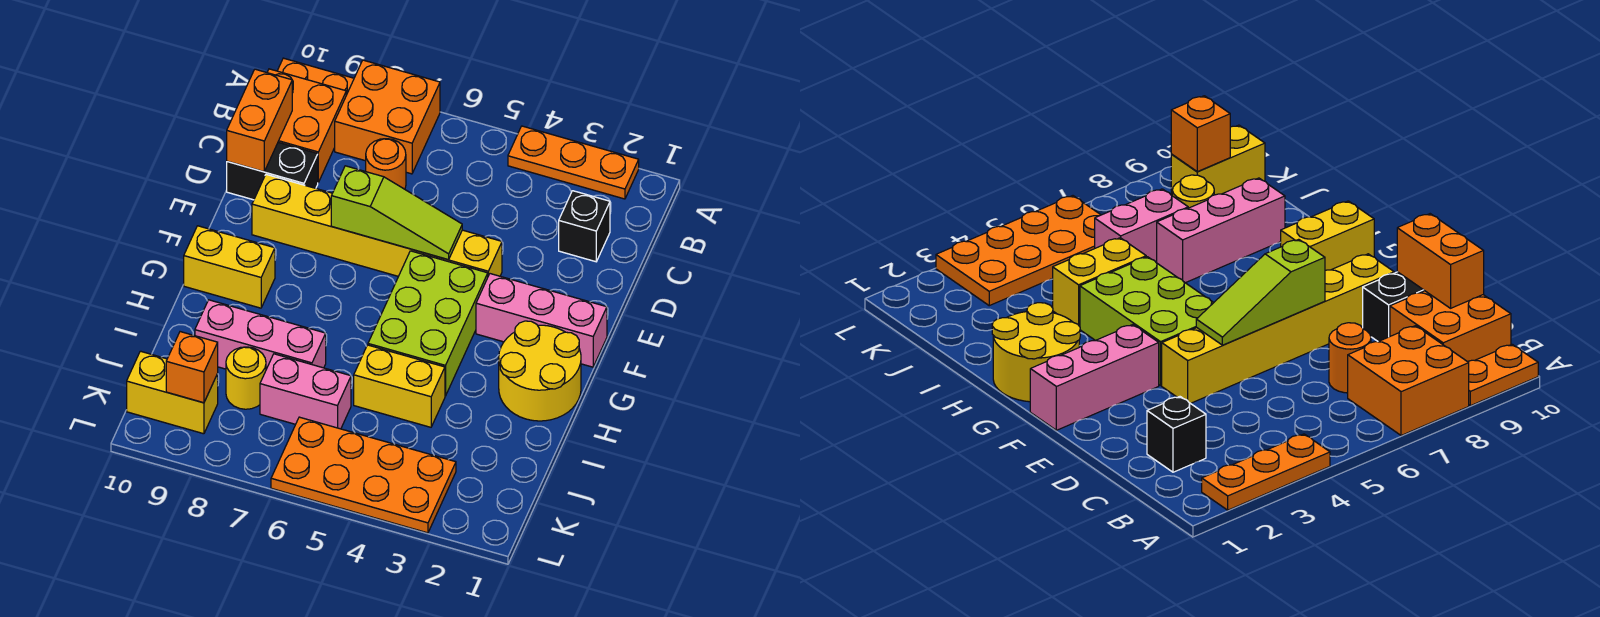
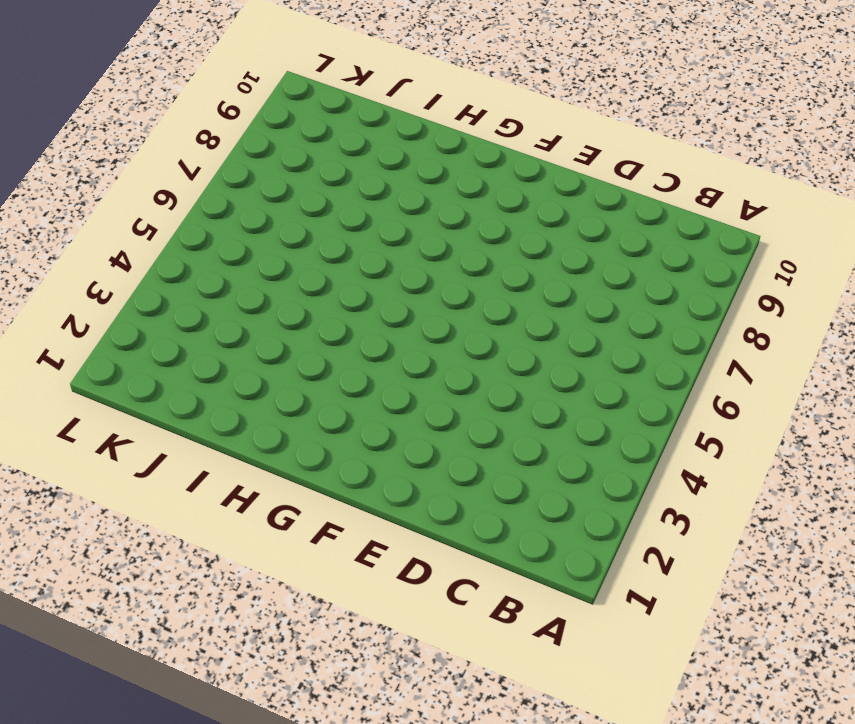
none -> orange 1x3 plate [508,126,639,199]
none -> orange 2x2 brick [335,60,440,174]
none -> orange 1x2 plate [277,58,354,95]

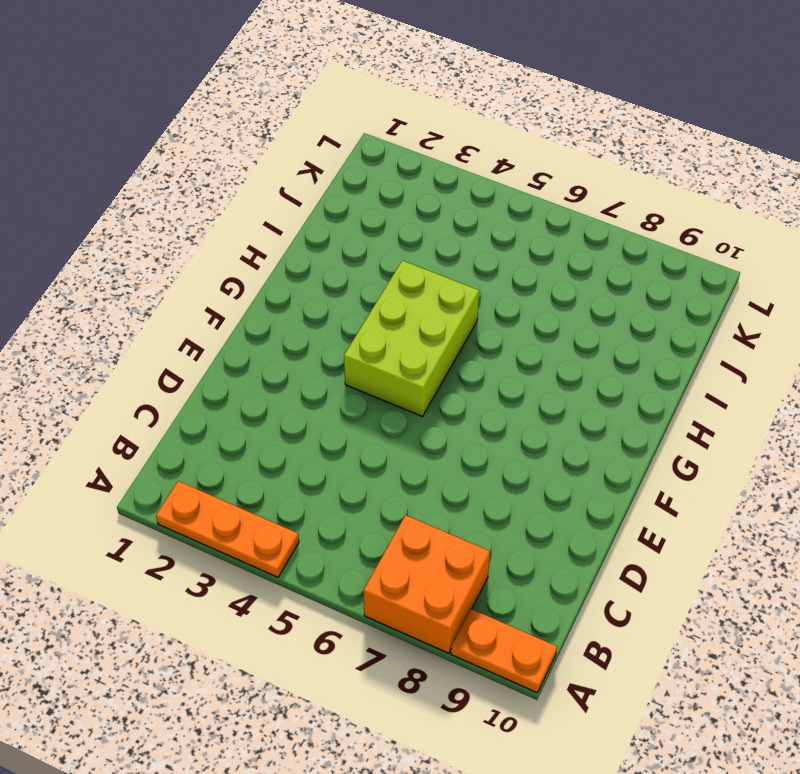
none -> orange 2x2 brick [267,69,346,182]
none -> black 1x1 brick [559,191,610,262]
none -> orange 1x1 round brick [366,139,406,189]

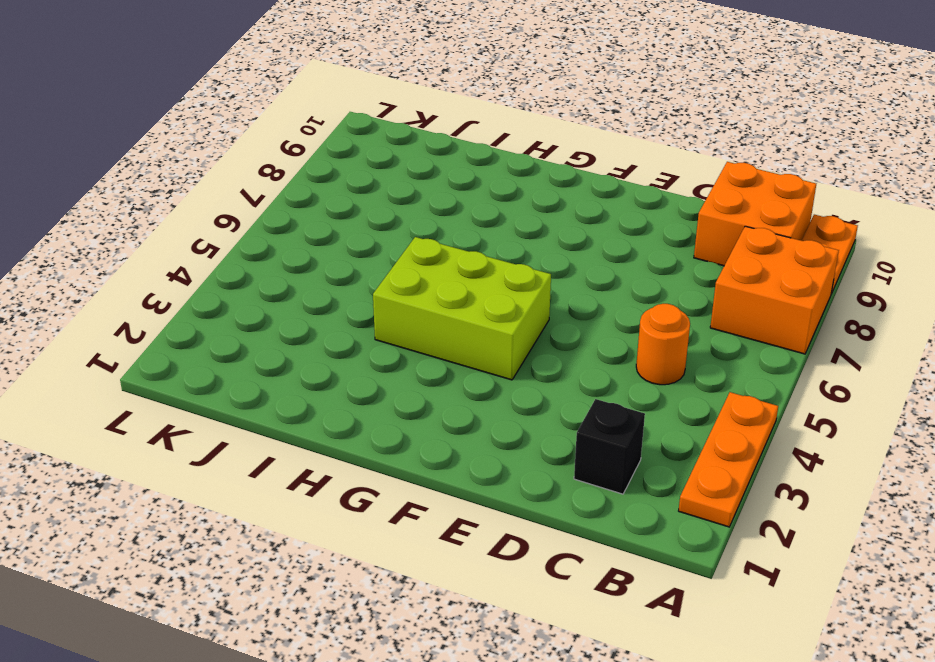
orange 1x1 round brick [636,304,690,385] -> orange 1x1 round brick moved to [366,139,406,189]
none -> black 1x2 brick [227,142,318,200]
none -> yellow 1x6 brick [252,174,502,276]
none -> pink 1x3 brick [476,274,607,367]

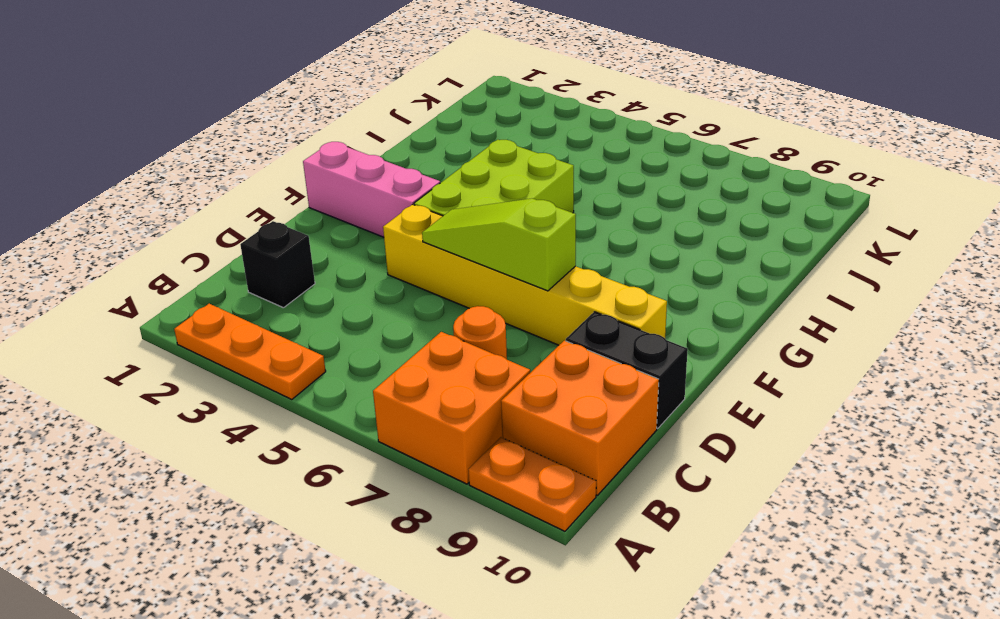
none -> yellow 2x2 round brick [499,321,581,421]
none -> yellow 1x2 brick [184,226,275,308]
none -> yellow 1x2 brick [354,345,445,427]

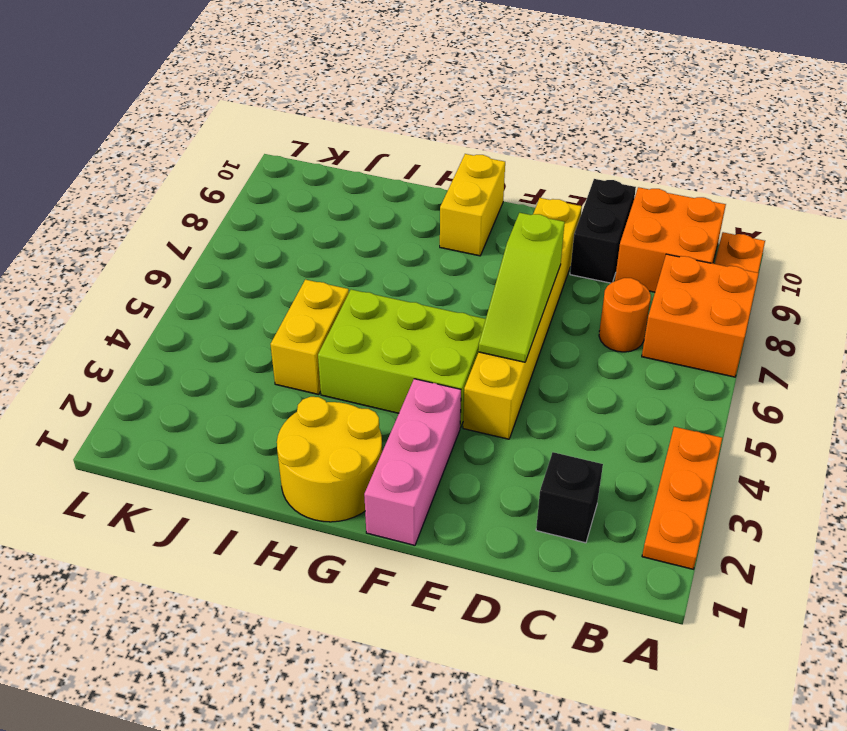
none -> pink 1x3 brick [195,300,326,369]
none -> pink 1x2 brick [260,354,351,429]
none -> yellow 1x1 round brick [226,347,266,409]

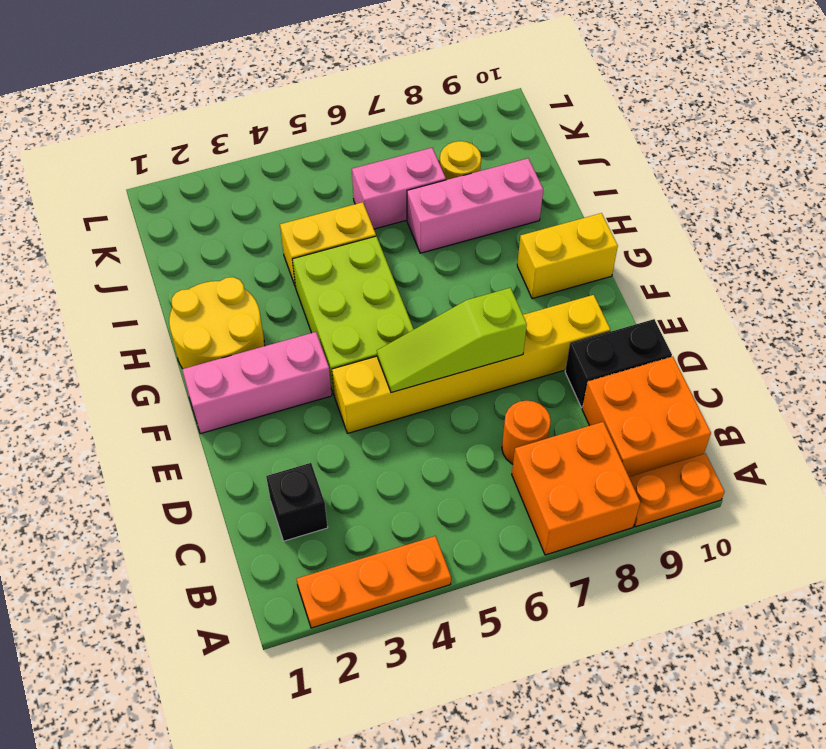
none -> orange 2x4 plate [271,417,456,533]
none -> yellow 1x2 brick [127,351,218,434]
none -> orange 1x2 brick [227,69,292,172]

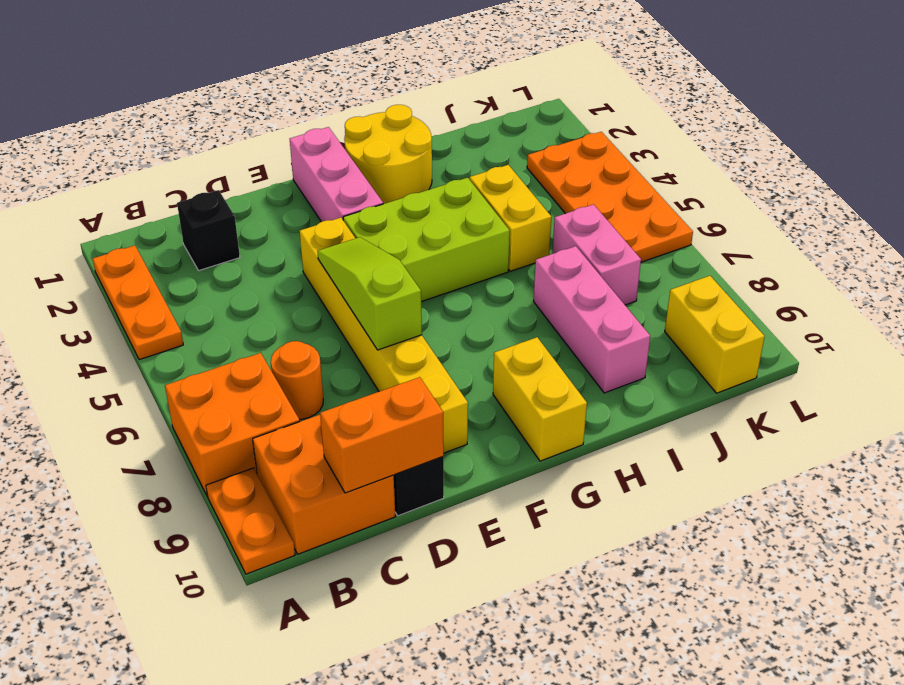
none -> yellow 1x1 round brick [226,347,266,409]
none -> orange 1x1 brick [166,332,218,403]

